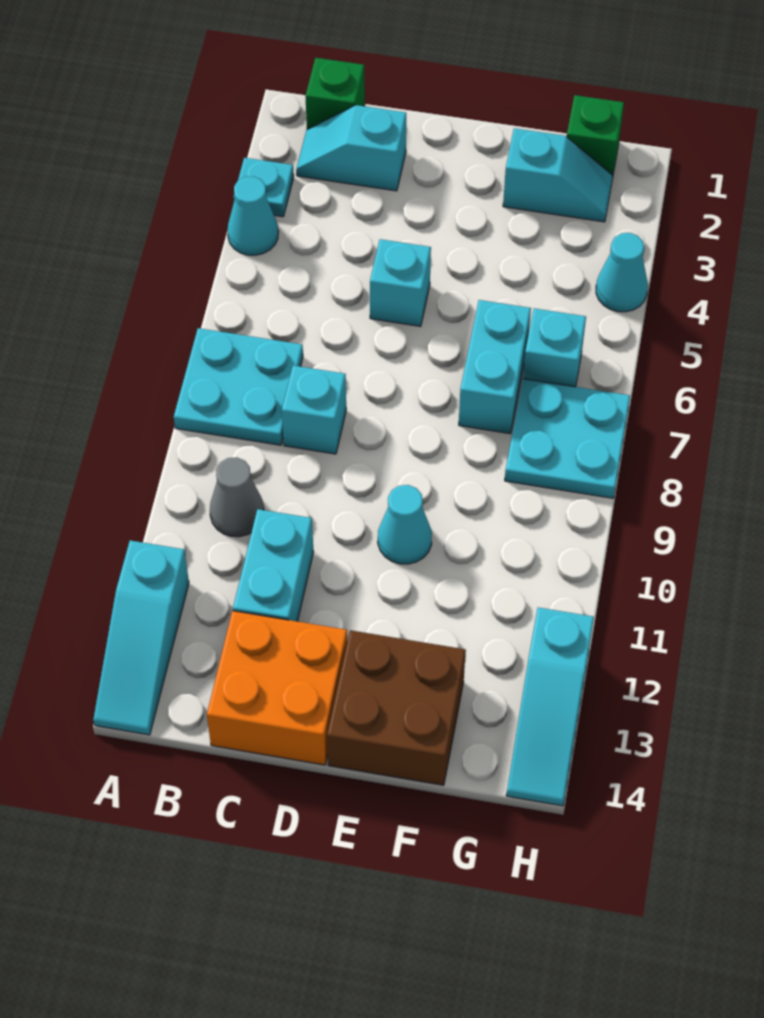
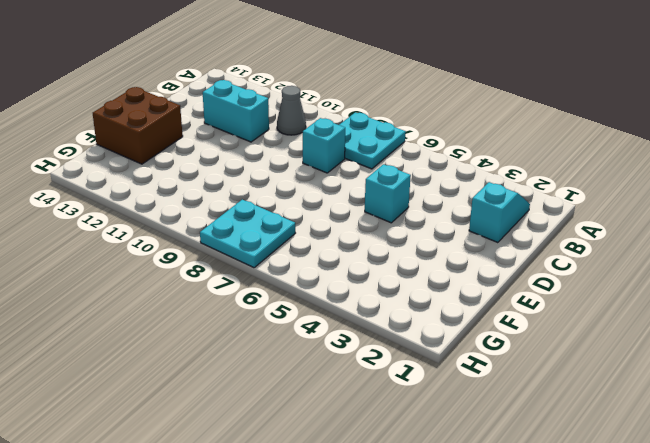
none -> cyan 1x1 plate [233,158,294,217]
none -> cyan 1x1 cone [228,177,278,255]
none -> cyan 1x3 slope [93,541,189,735]

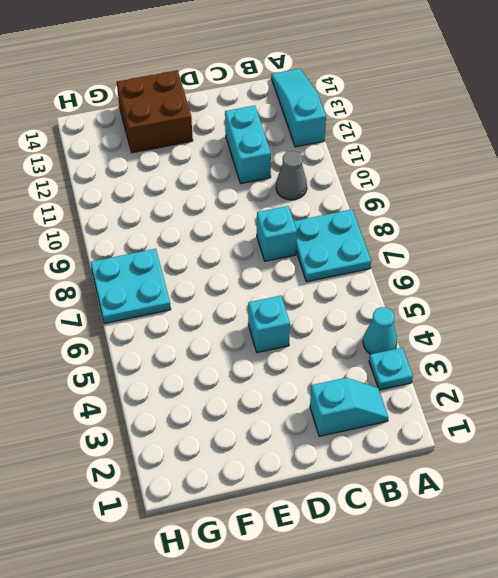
none -> green 1x1 brick [305,58,365,130]
none -> orange 2x2 brick [207,611,347,765]
none -> cyan 1x1 cone [378,485,432,564]

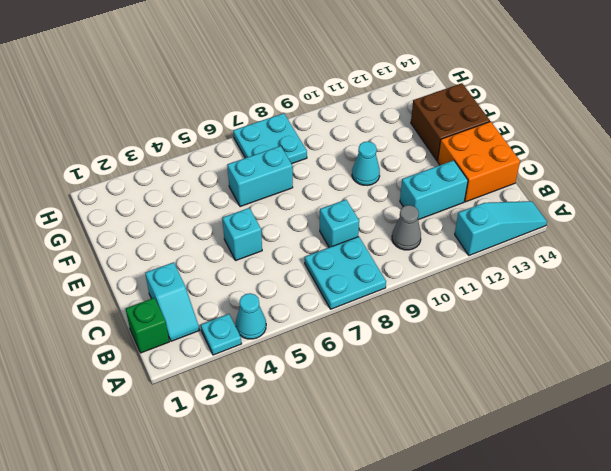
none -> cyan 1x2 slope [503,128,613,222]
none -> green 1x1 brick [567,95,624,175]
none -> cyan 1x1 brick [523,308,586,387]

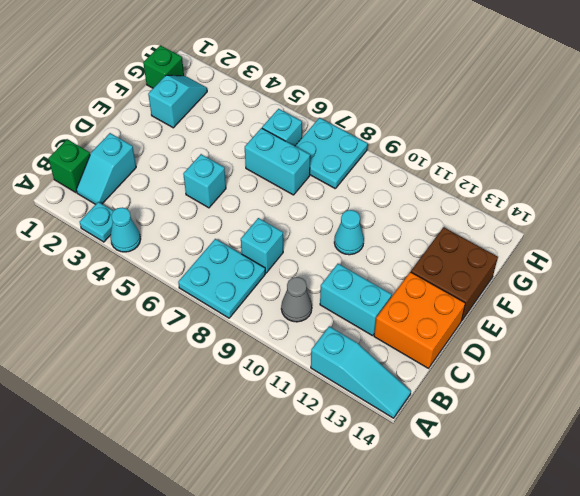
none -> cyan 1x1 cone [596,233,648,312]
none -> cyan 1x3 slope [506,608,594,806]

